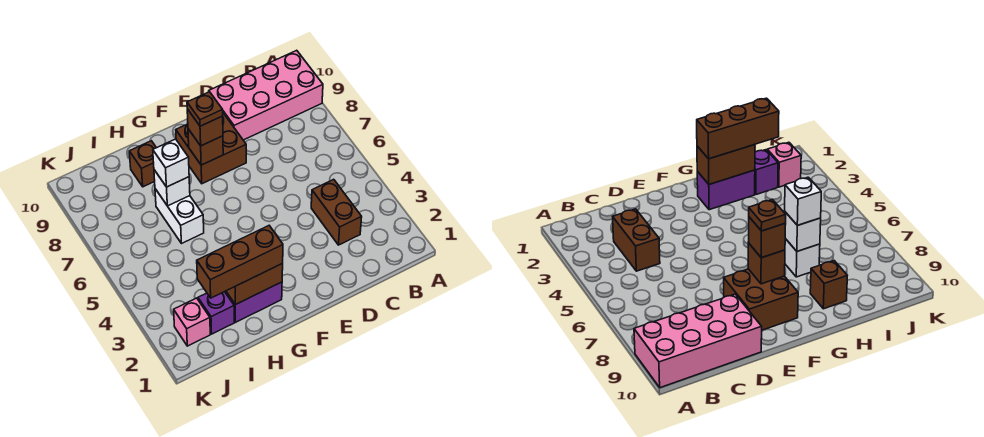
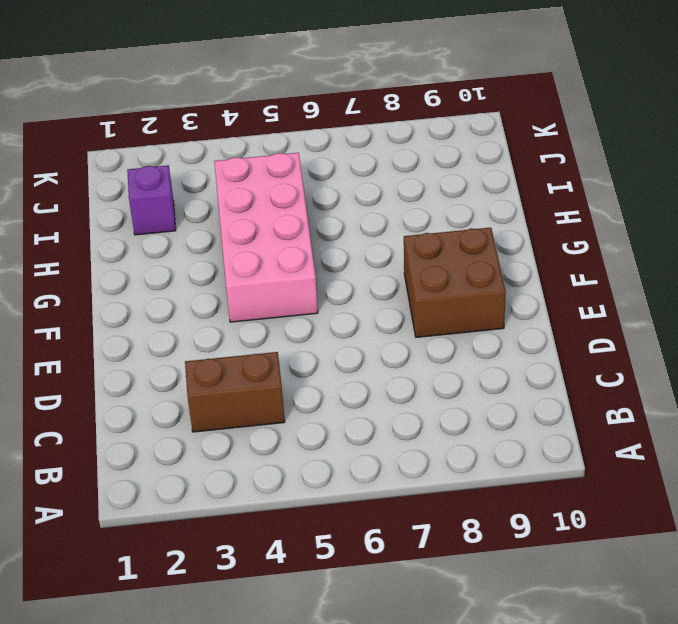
pink 2x4 brick [214,153,318,322] -> pink 2x4 brick moved to [209,50,323,140]
none -> purple 1x2 brick [225,282,282,322]
none -> white 1x2 brick [155,189,204,243]
none -> brown 1x1 brick [129,141,156,187]

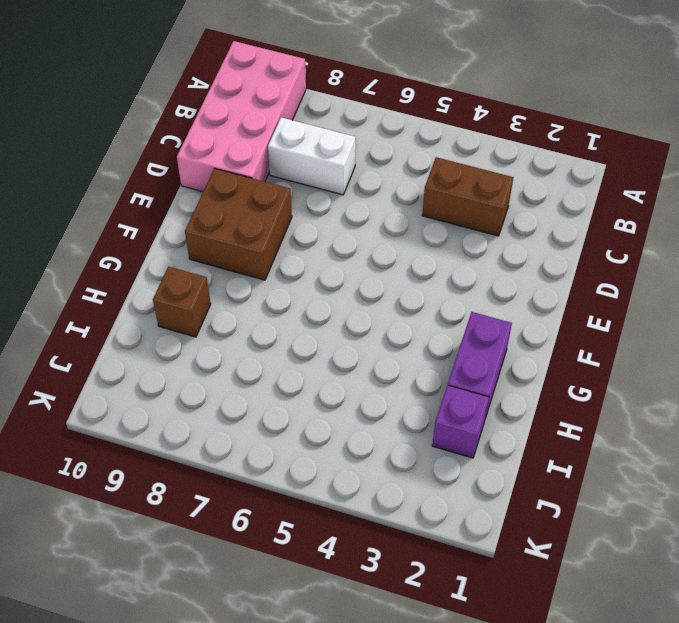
white 1x2 brick [268,117,356,195] -> white 1x2 brick moved to [155,189,204,243]
none -> pink 1x1 brick [174,298,210,346]
none -> brown 1x1 brick [188,129,223,165]
none -> brown 1x2 brick [226,263,283,305]

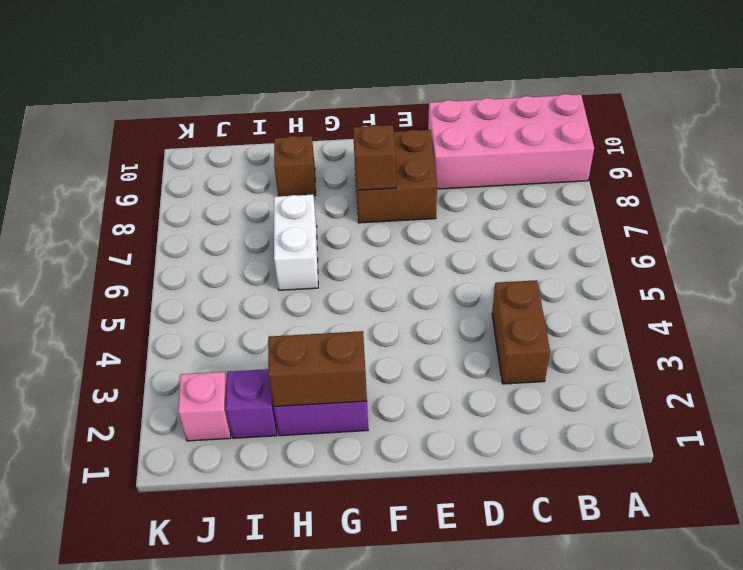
none -> white 1x1 brick [154,170,190,206]
none -> brown 1x1 brick [187,109,223,146]
none -> brown 1x3 brick [197,226,283,298]

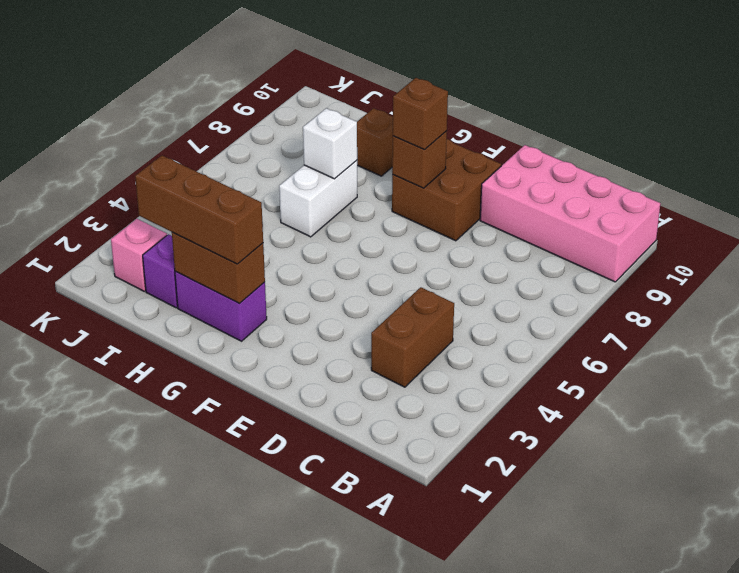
none -> white 1x1 brick [153,139,189,187]
none -> brown 1x1 plate [187,92,223,126]

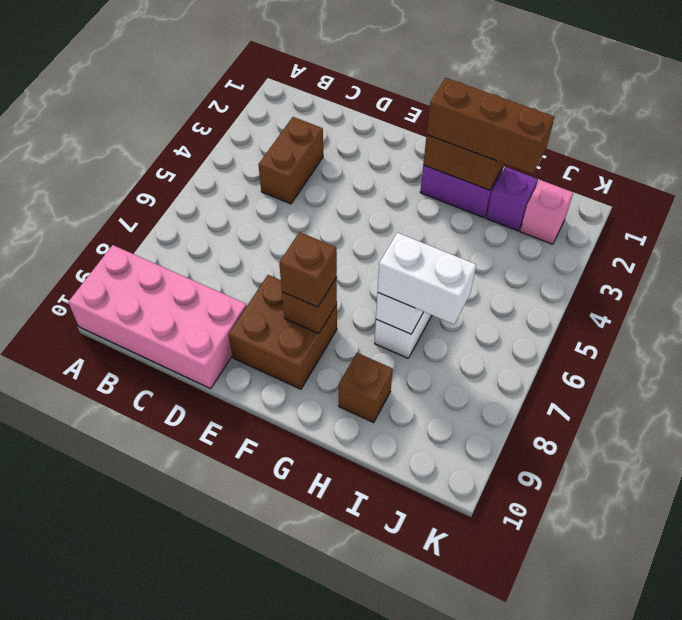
white 1x2 brick [378,233,476,324] -> white 1x1 brick [153,139,189,187]
none -> brown 1x1 plate [187,92,223,126]

